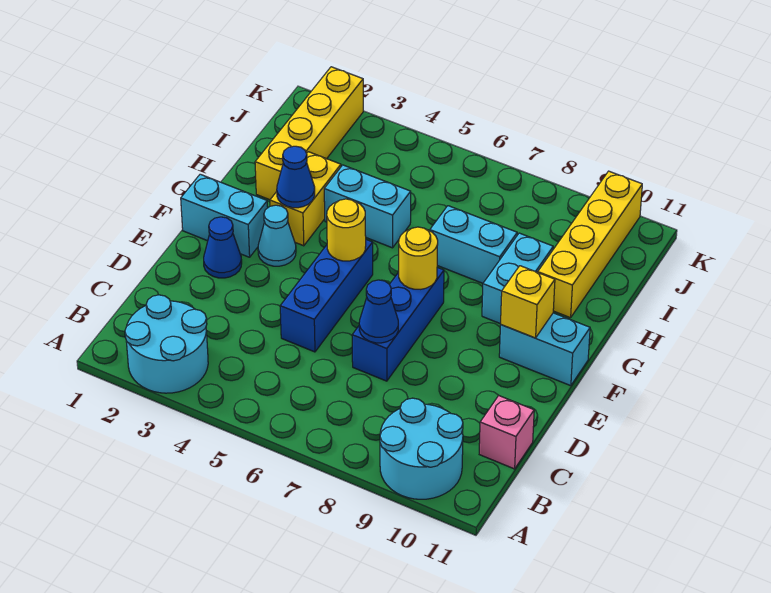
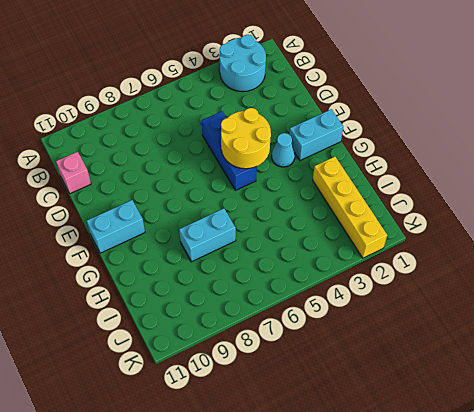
yellow 2x2 round brick [221,108,271,169] -> yellow 1x1 round brick [327,199,366,261]
none -> cyan 2x2 round brick [380,398,463,499]
none -> blue 1x3 brick [352,267,444,381]
none -> blue 1x1 cone [204,217,242,278]

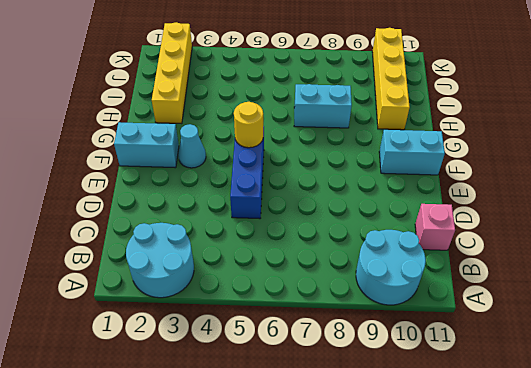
none -> blue 1x3 brick [352,267,444,381]
none -> blue 1x1 cone [204,217,242,278]
none -> yellow 1x2 brick [270,152,341,246]

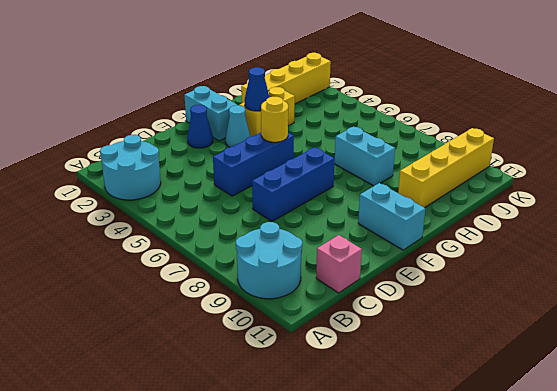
none -> cyan 1x2 brick [482,233,553,324]
none -> cyan 1x2 brick [324,165,411,248]
none -> blue 1x1 cone [359,280,398,343]

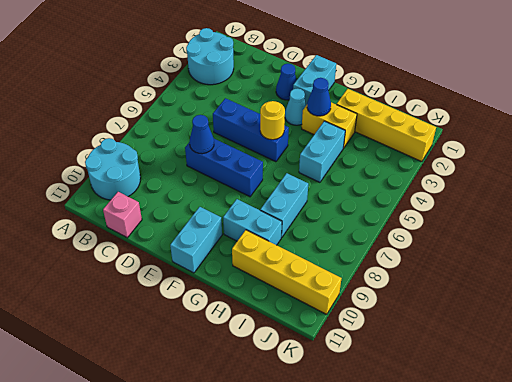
none -> yellow 1x1 round brick [399,227,438,289]
none -> yellow 1x1 brick [501,266,555,338]

